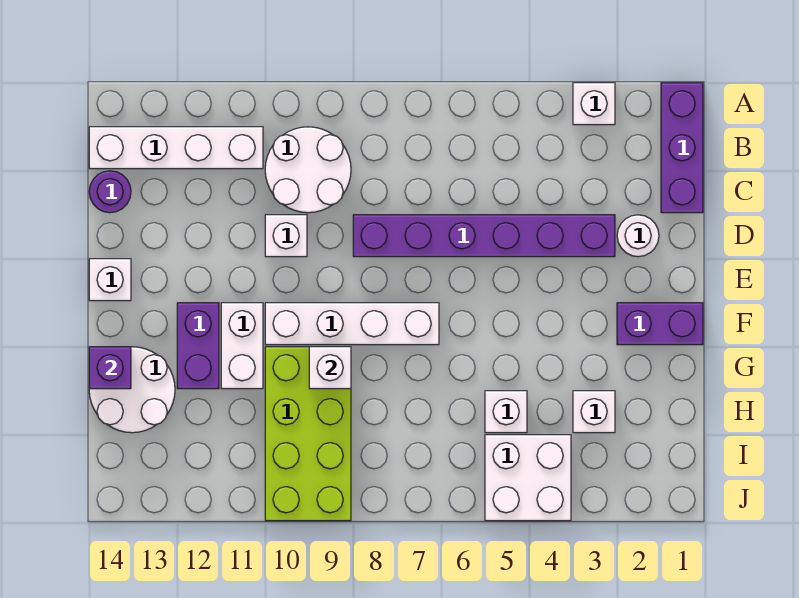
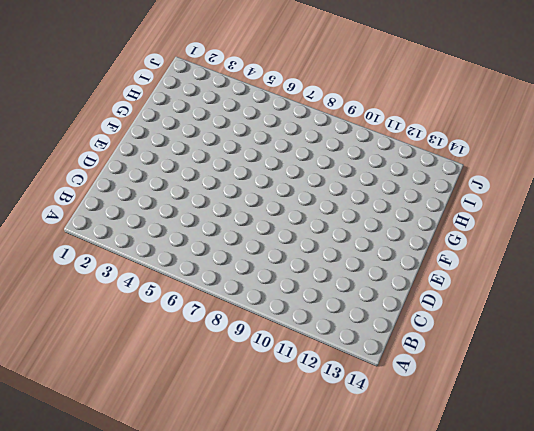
none -> purple 1x3 brick [661,83,703,213]
none -> white 1x1 brick [573,83,615,125]
none -> white 2x2 round brick [265,127,351,213]

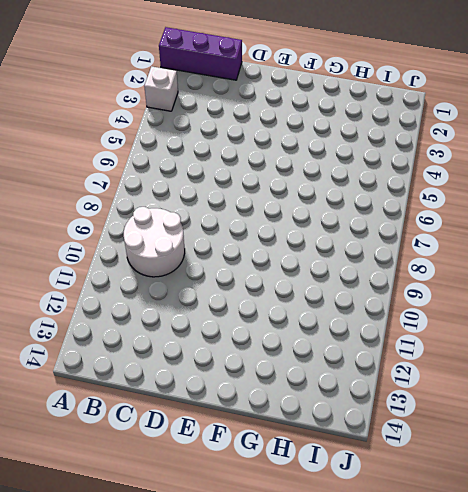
none -> white 1x4 brick [89,127,263,169]
none -> purple 1x1 round brick [89,171,131,213]
none -> white 1x1 round brick [617,215,659,257]

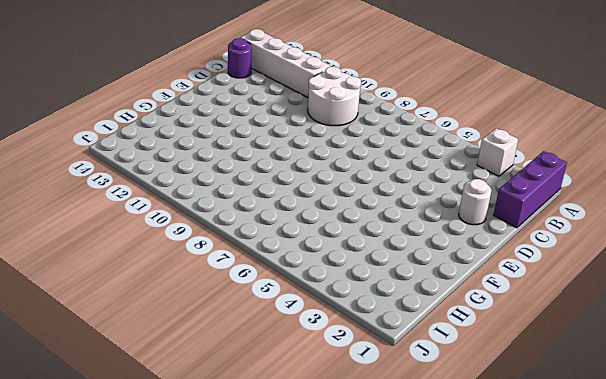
none -> purple 1x6 brick [353,215,615,257]
none -> white 1x1 brick [265,215,307,257]
none -> white 1x1 brick [89,259,131,301]

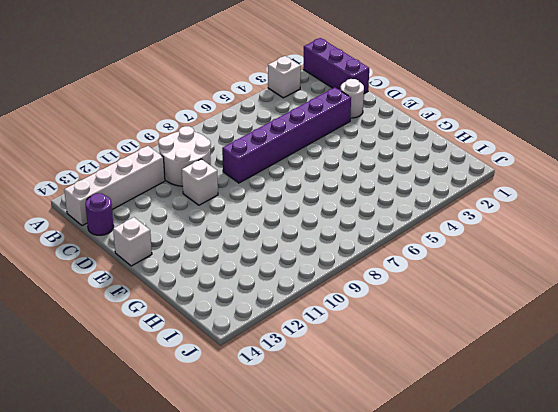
none -> purple 1x2 brick [617,303,703,345]
none -> white 1x4 brick [265,303,439,345]
none -> white 1x2 brick [221,303,263,389]

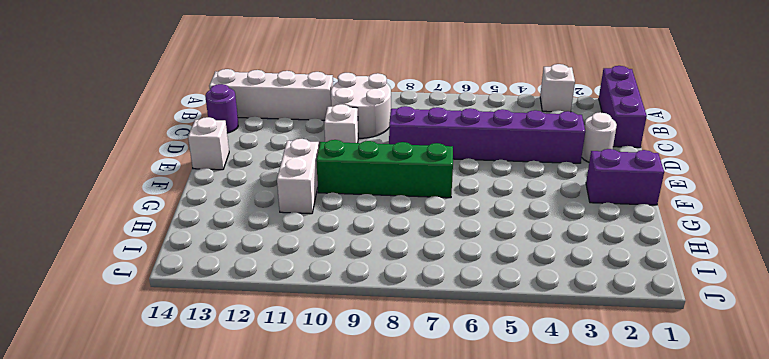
green 1x4 brick [316,140,453,198] -> white 1x4 brick [265,303,439,345]
none -> purple 1x2 brick [177,303,219,389]
none -> lime 2x4 brick [265,347,351,521]
none -> white 2x2 round brick [89,347,175,433]

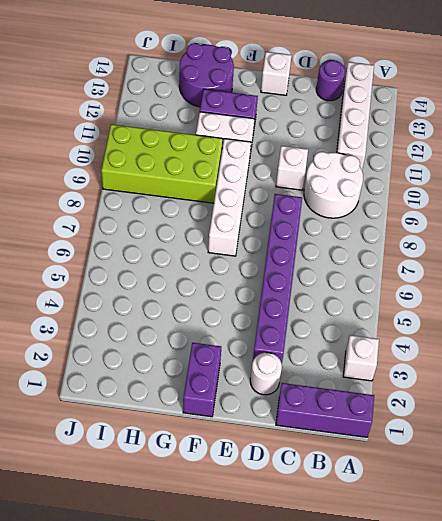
purple 2x2 round brick [179,43,234,107] -> white 2x2 round brick [89,347,175,433]
none -> white 1x1 brick [573,391,615,433]
none -> white 1x1 brick [485,391,527,433]
none -> white 2x2 brick [485,435,571,521]

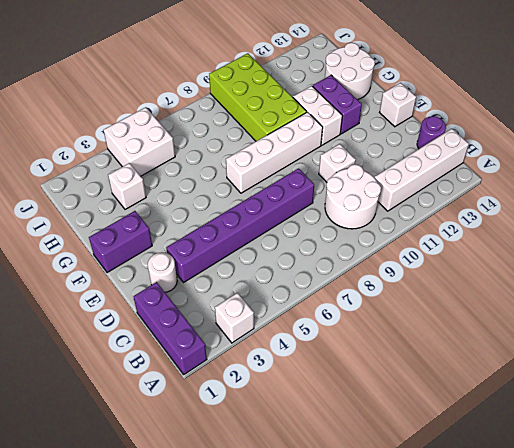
none -> white 1x1 brick [485,391,527,433]
none -> white 1x1 brick [309,347,351,389]
none -> purple 1x1 brick [89,347,131,389]

